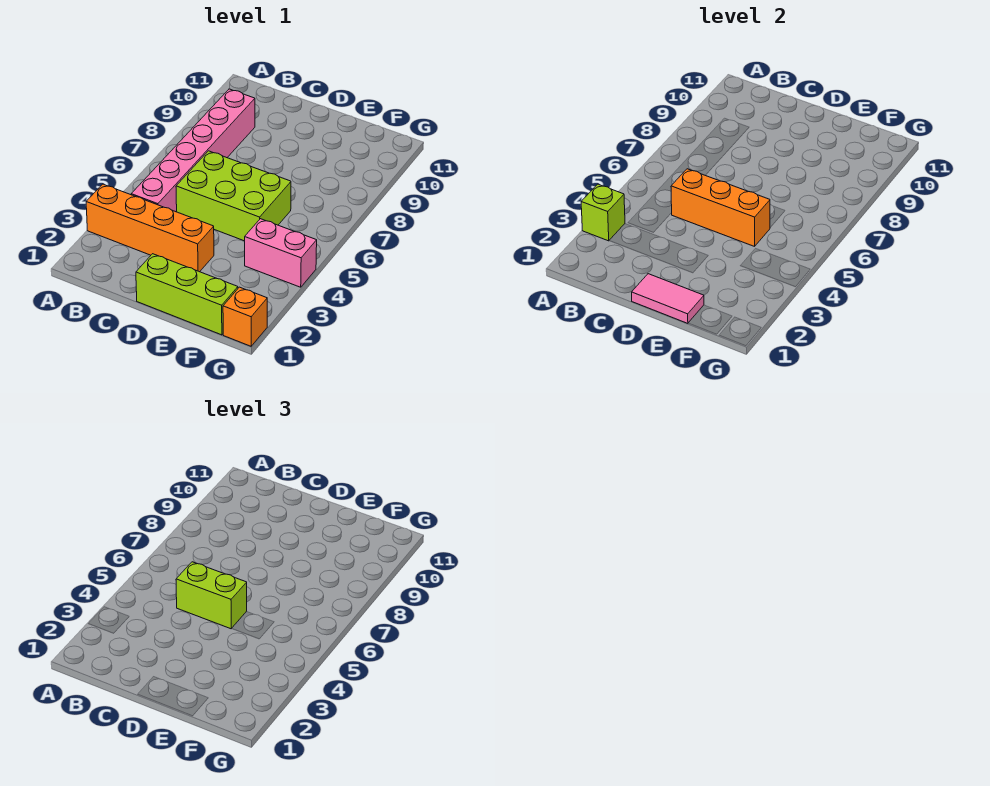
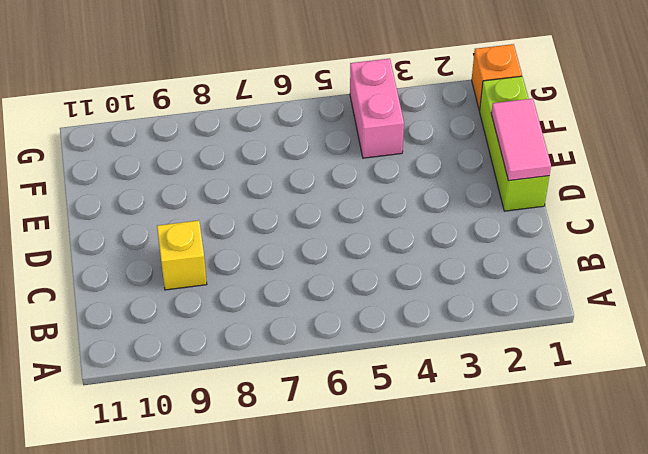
yellow 1x1 brick [157,220,207,290] -> none
none -> orange 1x4 brick [86,184,214,272]
none -> pink 1x6 brick [131,89,255,212]

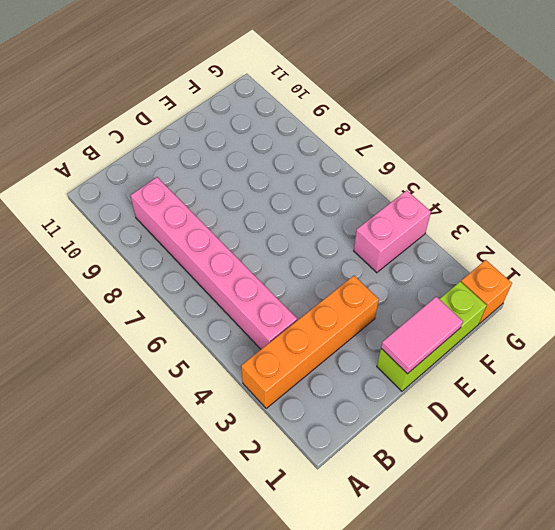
none -> lime 2x3 brick [176,151,291,241]
none -> lime 1x1 brick [581,184,625,241]

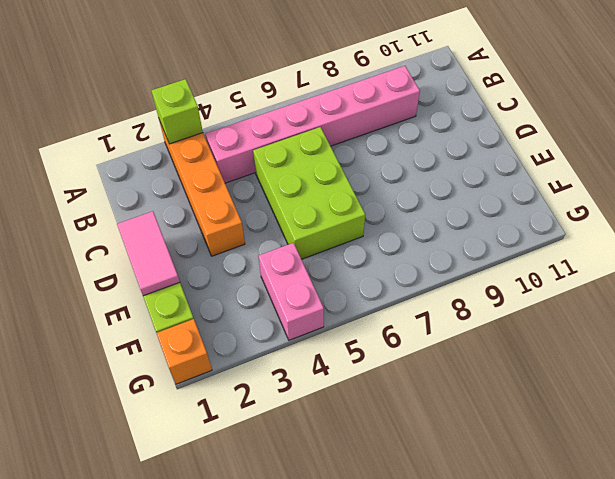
none -> orange 1x3 brick [671,169,770,246]
none -> lime 1x2 brick [176,562,247,629]

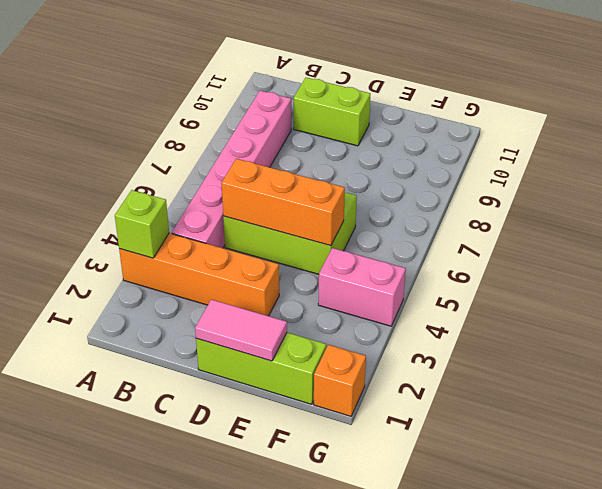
lime 1x2 brick [294,78,371,146] -> lime 1x2 brick moved to [176,562,247,629]

